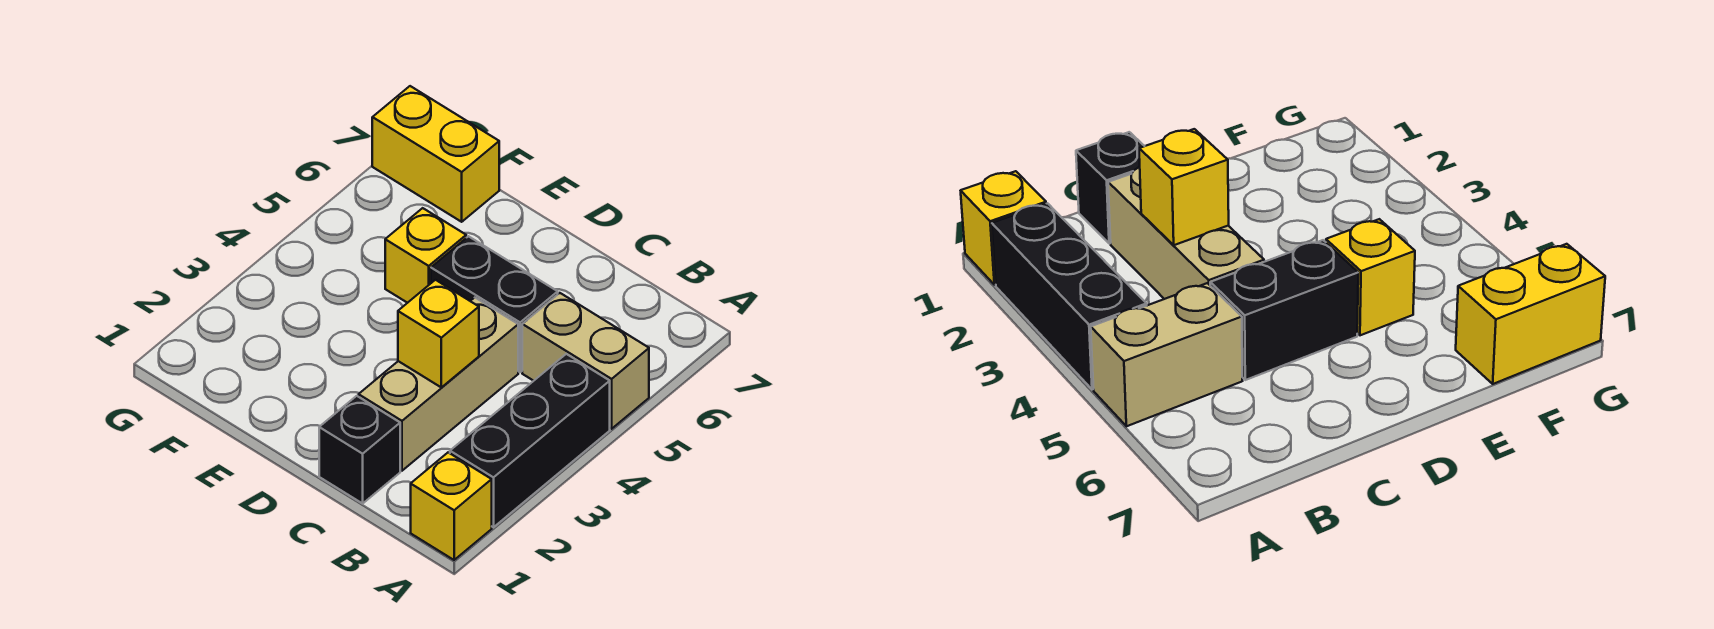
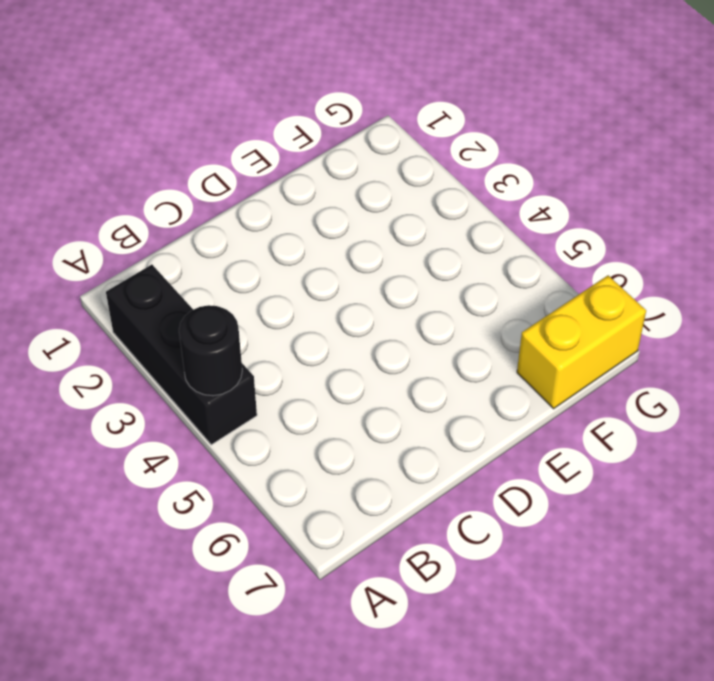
black 1x1 round brick [179,305,242,396] -> none
none -> yellow 1x1 brick [411,452,492,560]
none -> tan 1x2 brick [522,293,649,429]

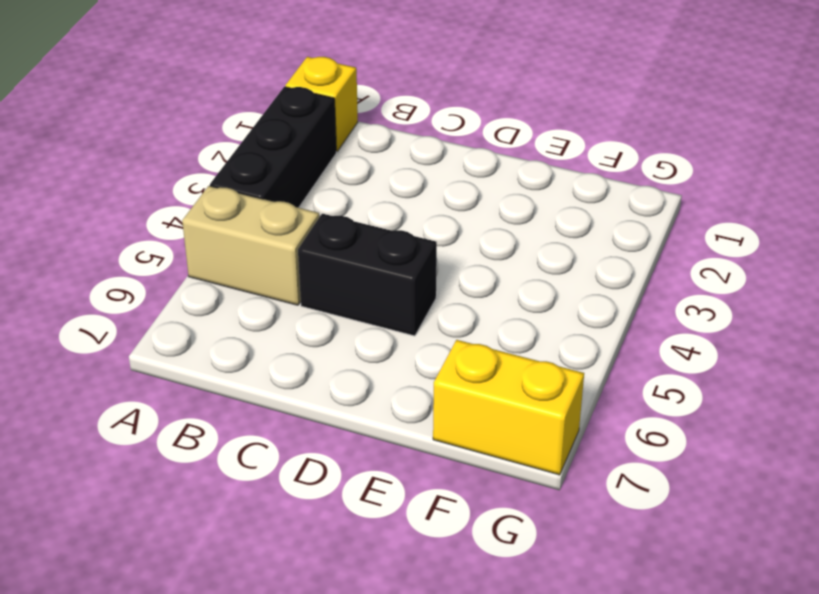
none -> black 1x1 brick [319,396,400,503]
none -> tan 1x3 brick [359,298,518,471]

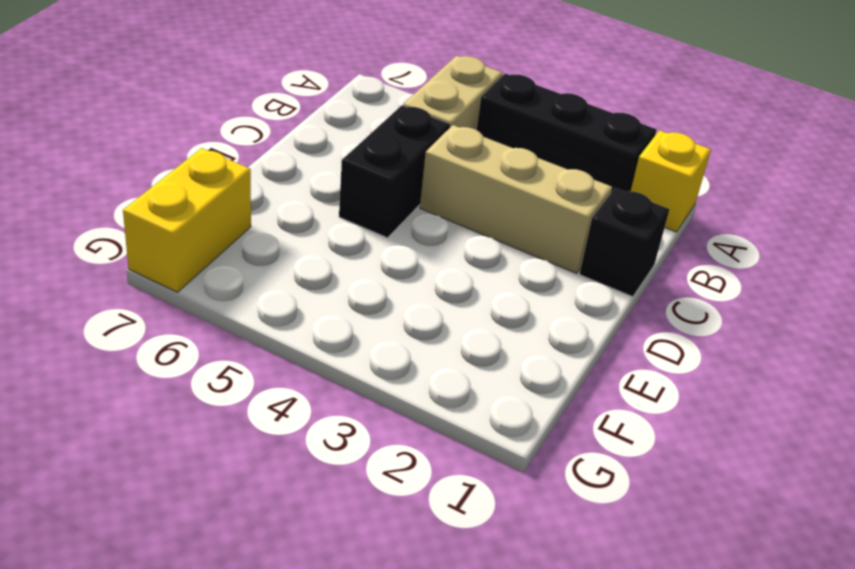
none -> yellow 1x1 brick [385,208,466,303]
none -> yellow 1x1 brick [398,280,479,387]

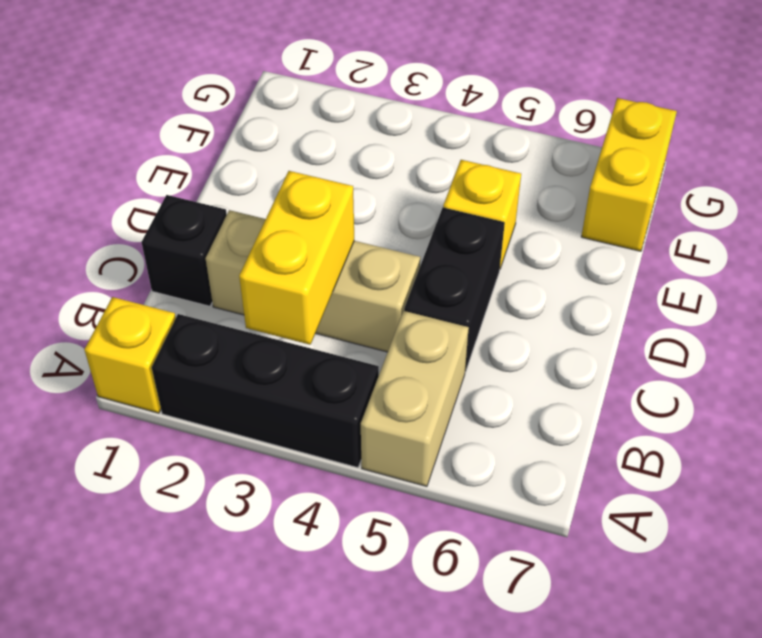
yellow 1x2 brick [239,171,354,345] -> yellow 1x1 brick [398,280,479,387]

